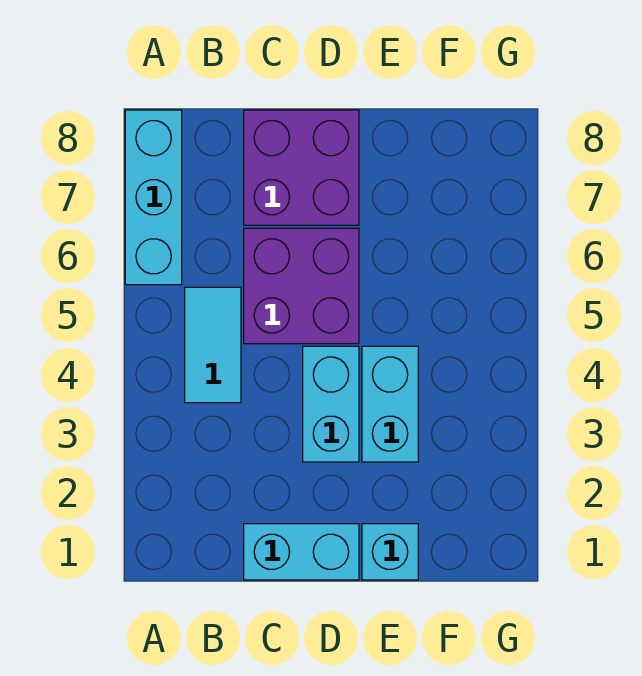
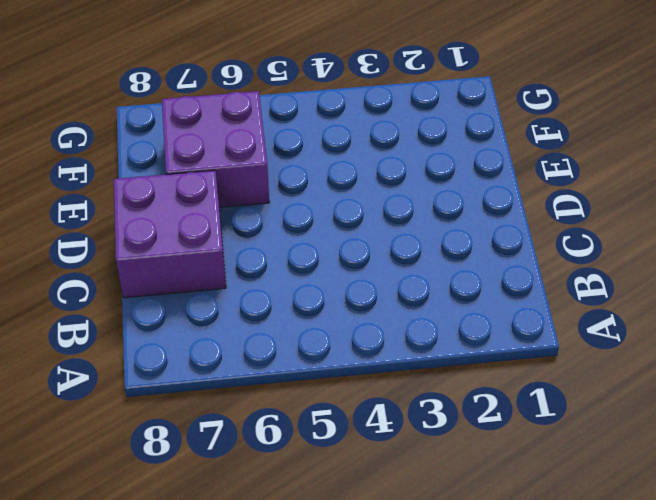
purple 2x2 brick [162,91,269,207] -> purple 2x2 brick moved to [244,228,359,344]
none -> cyan 1x3 brick [125,110,182,285]
none -> cyan 1x2 tile [185,287,241,403]

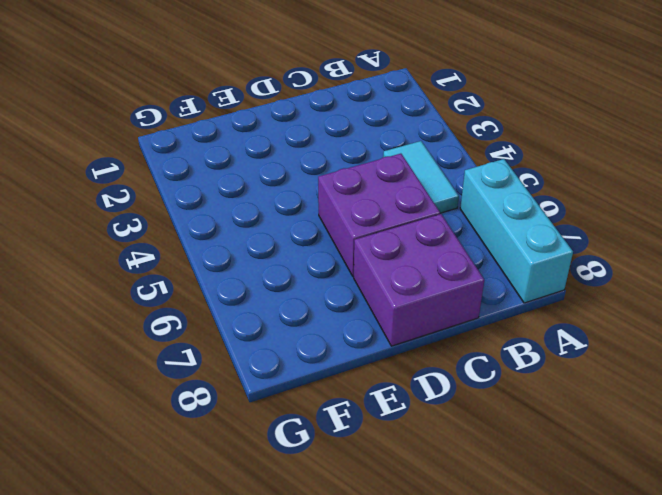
none -> cyan 1x2 brick [244,524,359,580]
none -> cyan 1x2 brick [303,346,359,462]

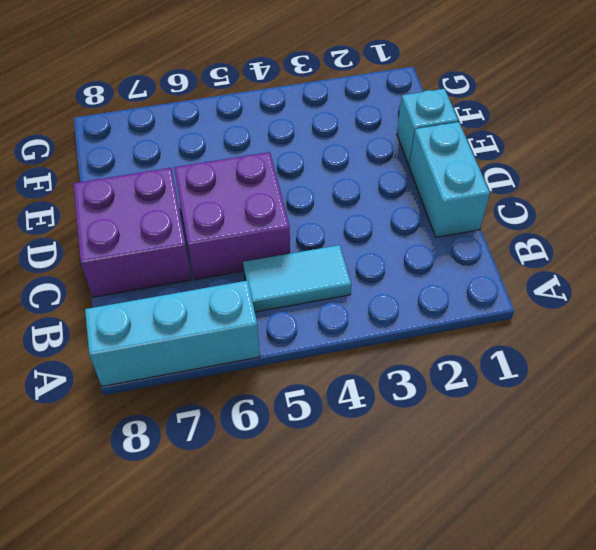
none -> cyan 1x2 brick [303,346,359,462]
none -> cyan 1x2 brick [362,346,418,462]

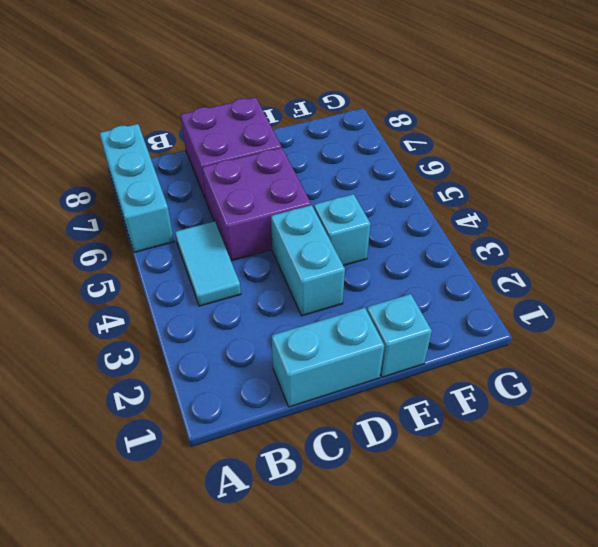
cyan 1x1 brick [314,194,371,266] -> cyan 1x2 brick [362,346,418,462]

